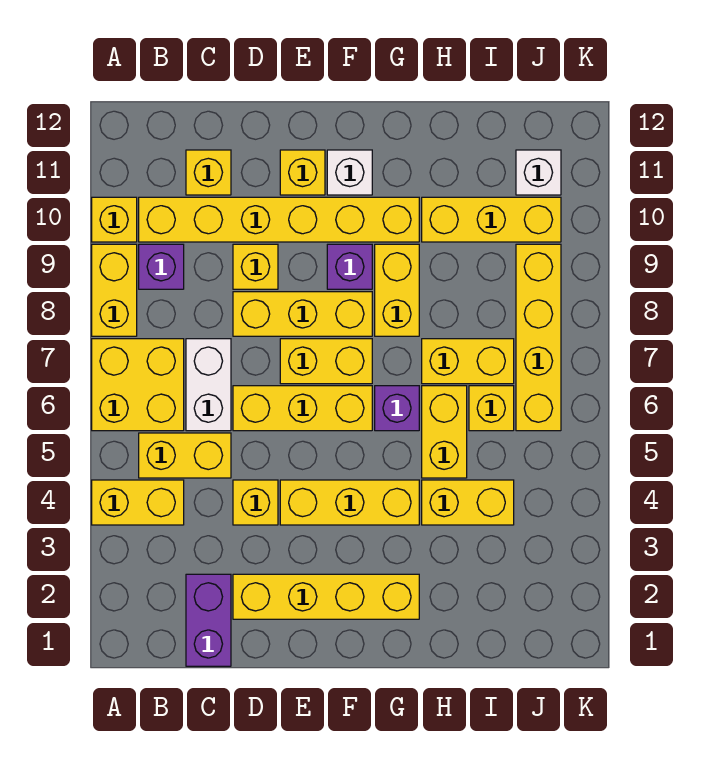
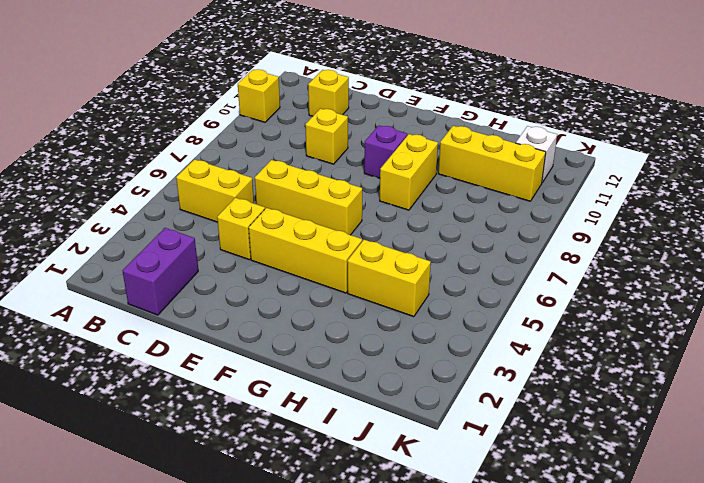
none -> yellow 1x2 brick [92,480,184,525]
none -> yellow 2x2 brick [92,339,184,431]
none -> yellow 1x2 brick [92,244,137,336]

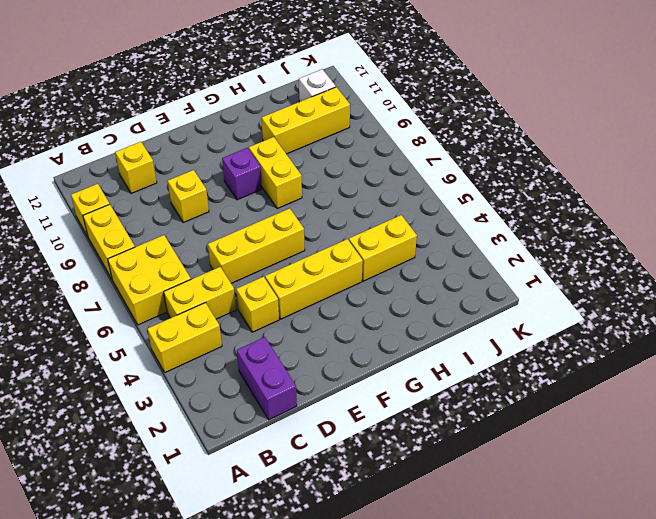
none -> purple 1x1 brick [139,244,184,289]
none -> yellow 1x6 brick [139,197,419,242]
none -> white 1x2 brick [186,339,231,431]

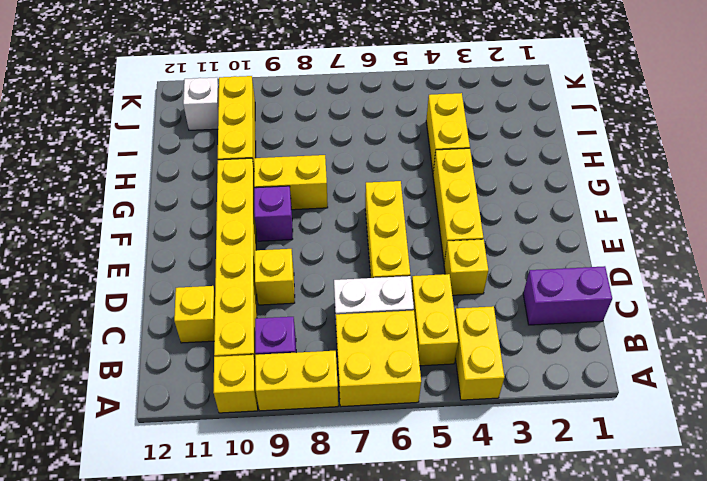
none -> yellow 1x4 brick [233,574,419,619]
none -> yellow 1x3 brick [233,292,372,336]
none -> yellow 1x2 brick [280,339,372,384]

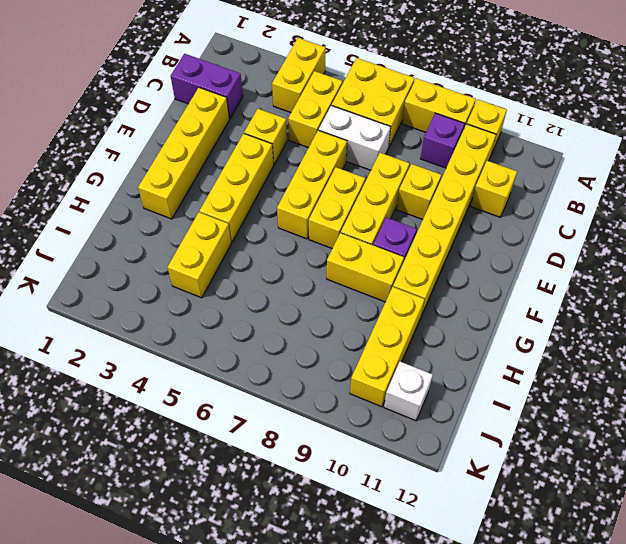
none -> yellow 1x1 brick [280,150,325,195]
none -> white 1x1 brick [327,150,372,195]
none -> purple 1x1 brick [375,386,419,431]

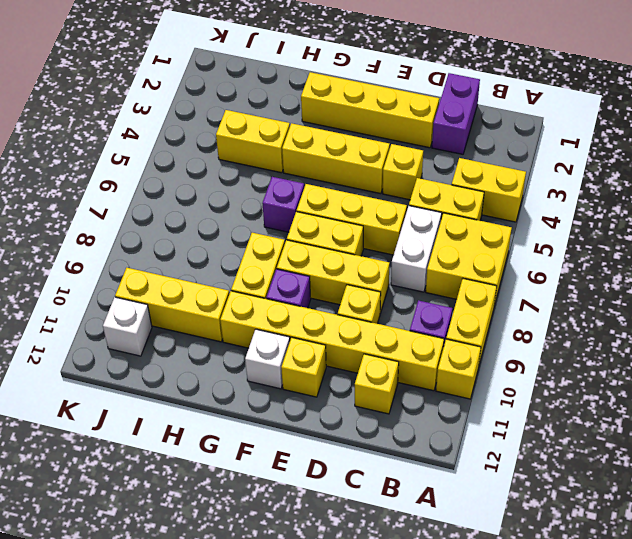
none -> yellow 1x2 brick [422,386,467,478]
none -> yellow 1x2 brick [422,339,514,384]
none -> yellow 1x1 brick [469,386,514,431]

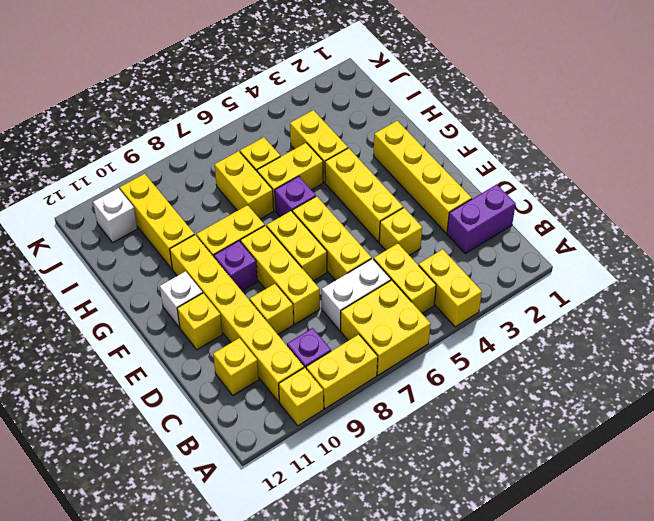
none -> yellow 1x4 brick [516,244,561,431]

